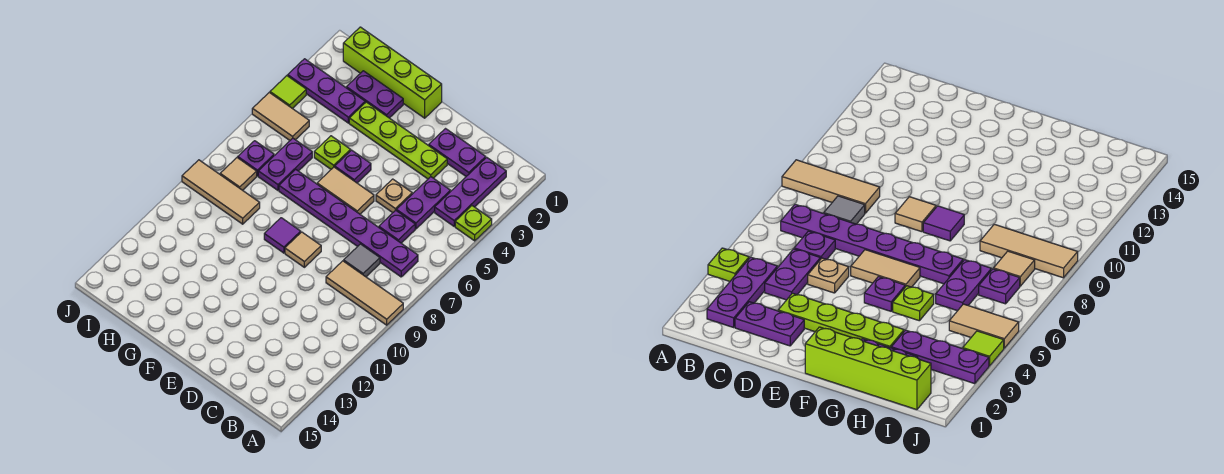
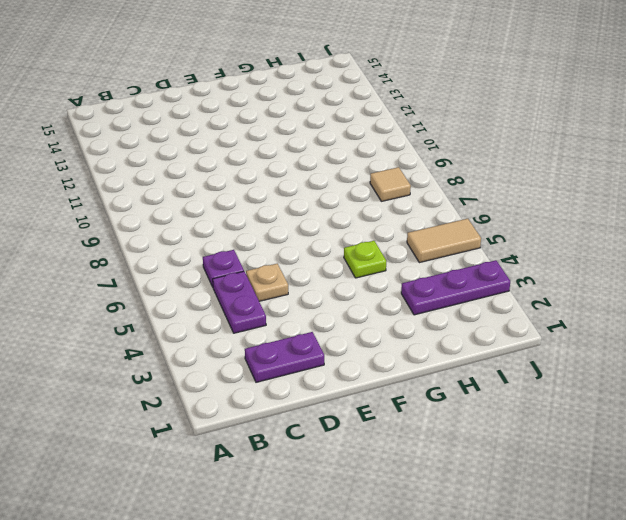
none -> lime 1x1 plate [455,206,492,241]
none -> tan 1x3 tile [326,261,403,325]
none -> purple 1x3 plate [435,157,506,226]

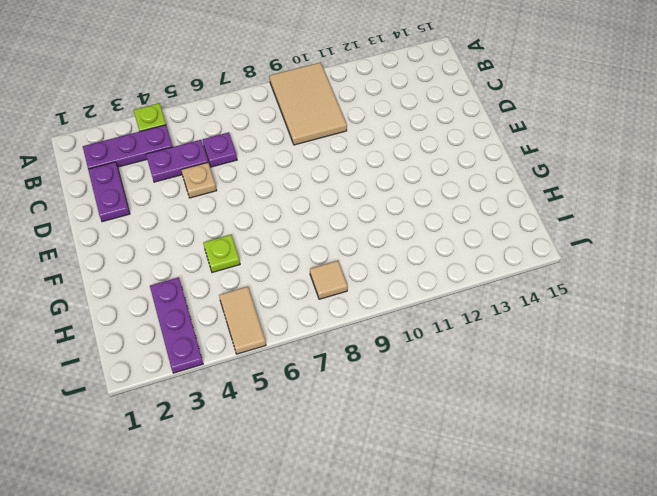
tan 2x3 tile [270,62,347,145] -> tan 1x3 tile [326,261,403,325]
none -> purple 1x6 plate [279,170,418,277]
none -> grey 1x1 tile [344,244,380,277]
none -> lime 1x4 plate [349,102,447,179]

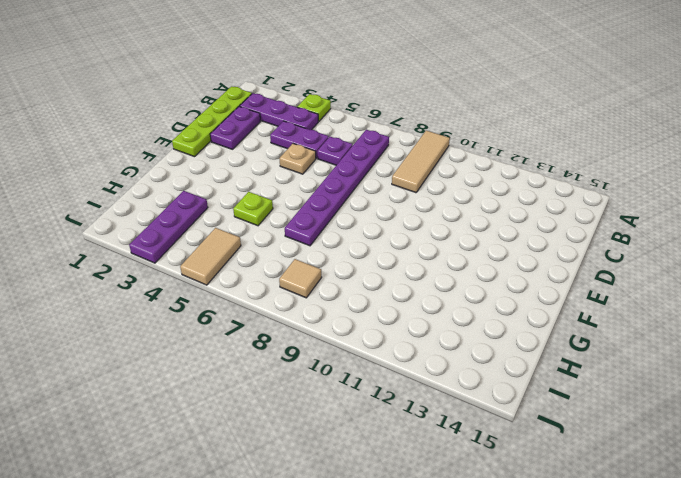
lime 1x4 plate [172,86,252,157] -> lime 1x4 plate moved to [349,102,447,179]
none -> grey 1x1 tile [344,244,380,277]
none -> tan 1x2 tile [317,167,374,214]
none -> tan 1x1 tile [285,232,321,267]

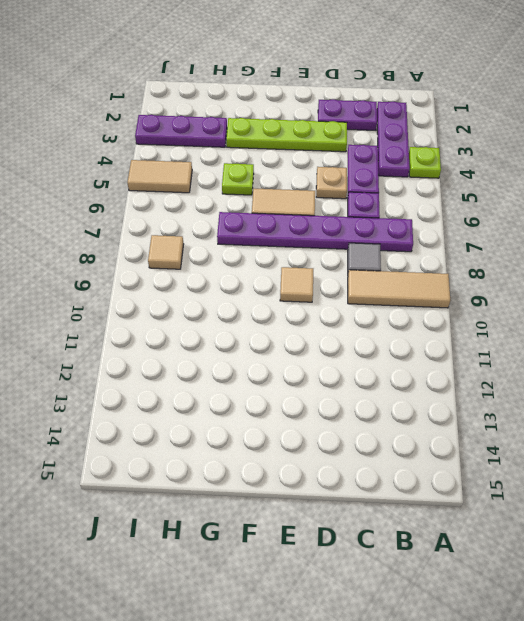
none -> lime 1x4 brick [343,27,442,118]
none -> purple 1x1 plate [335,150,371,183]
none -> purple 1x1 tile [264,218,301,253]

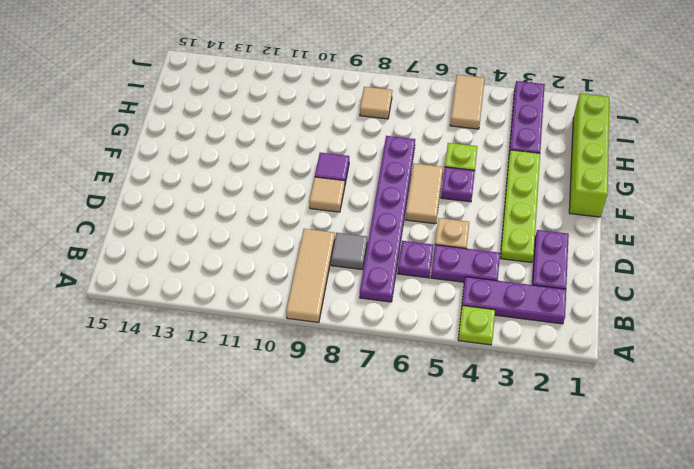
none -> purple 1x2 plate [346,71,403,118]
none -> purple 1x2 plate [258,138,312,190]
none -> tan 1x3 tile [182,160,260,224]

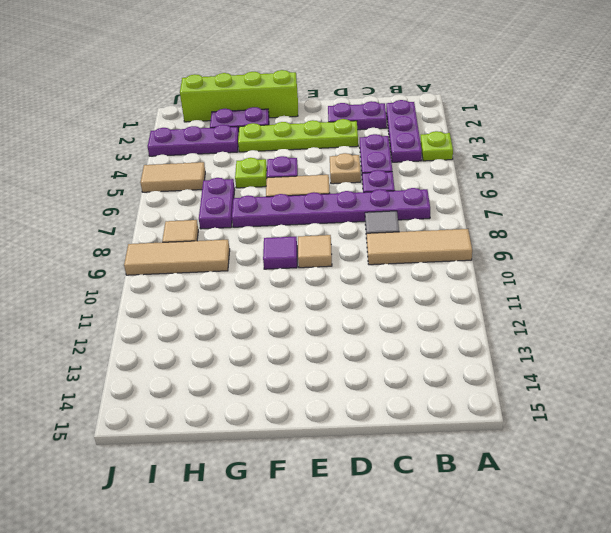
none -> purple 1x1 plate [238,141,274,176]
none -> lime 1x1 tile [270,76,306,109]

